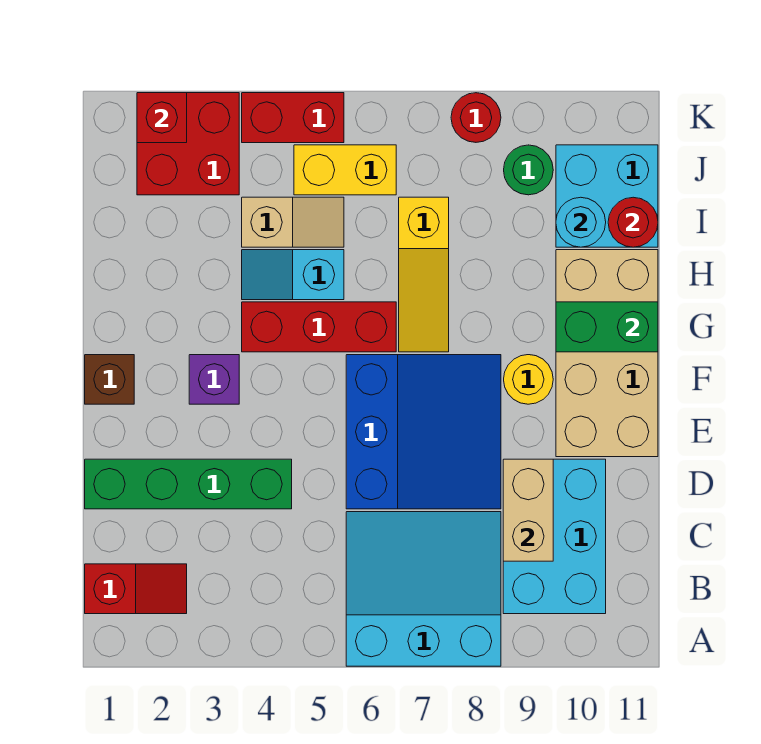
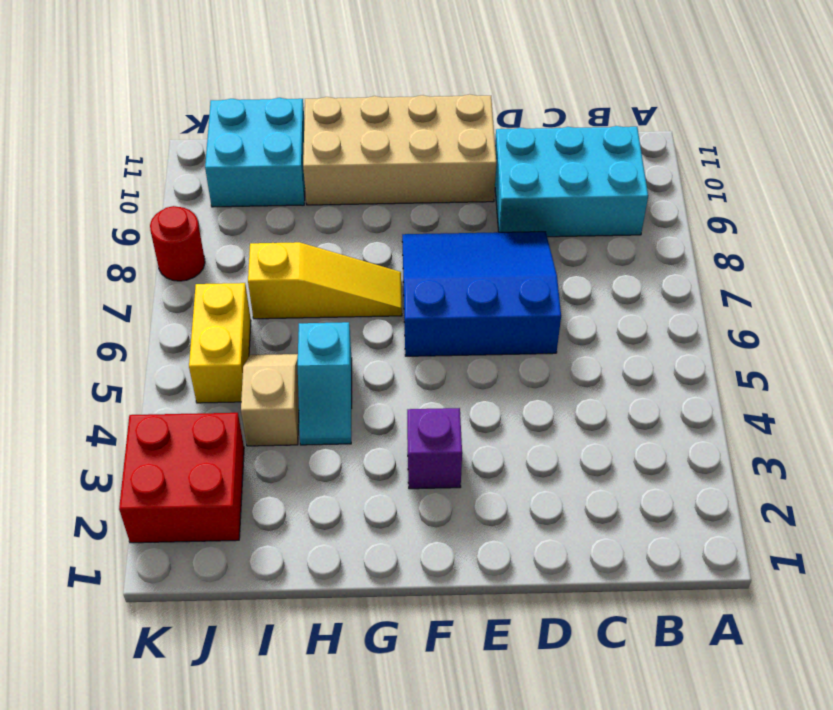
none -> cyan 3x3 slope [346,512,501,666]
none -> red 1x2 slope [85,564,187,614]
none -> green 1x4 brick [85,459,292,509]

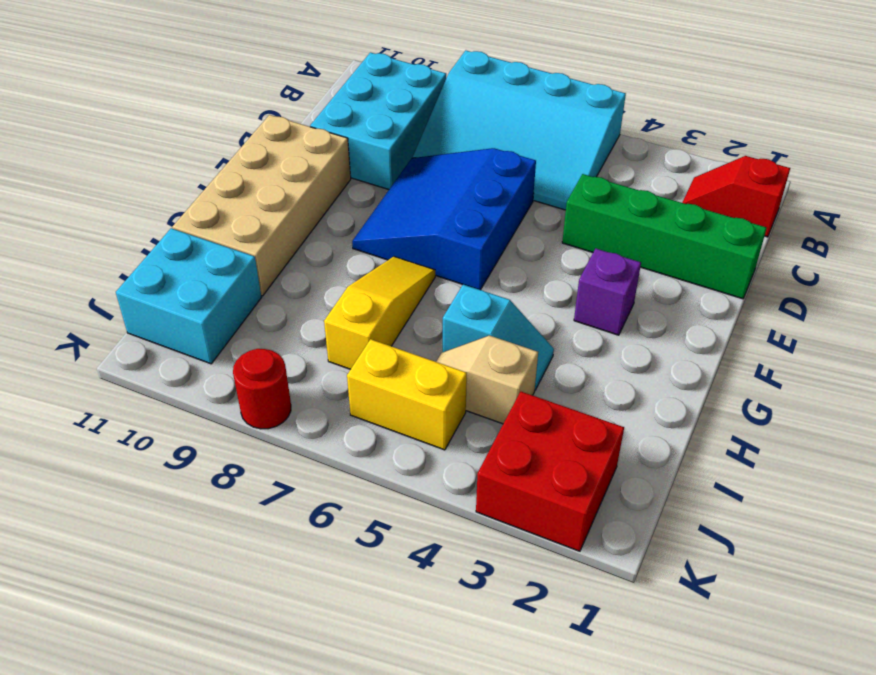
cyan 3x4 slope [413,51,626,210] -> cyan 3x3 slope [346,512,501,666]
none -> brown 1x1 brick [85,355,134,404]
none -> yellow 1x1 round brick [504,355,553,404]
none -> red 1x3 brick [242,302,396,352]

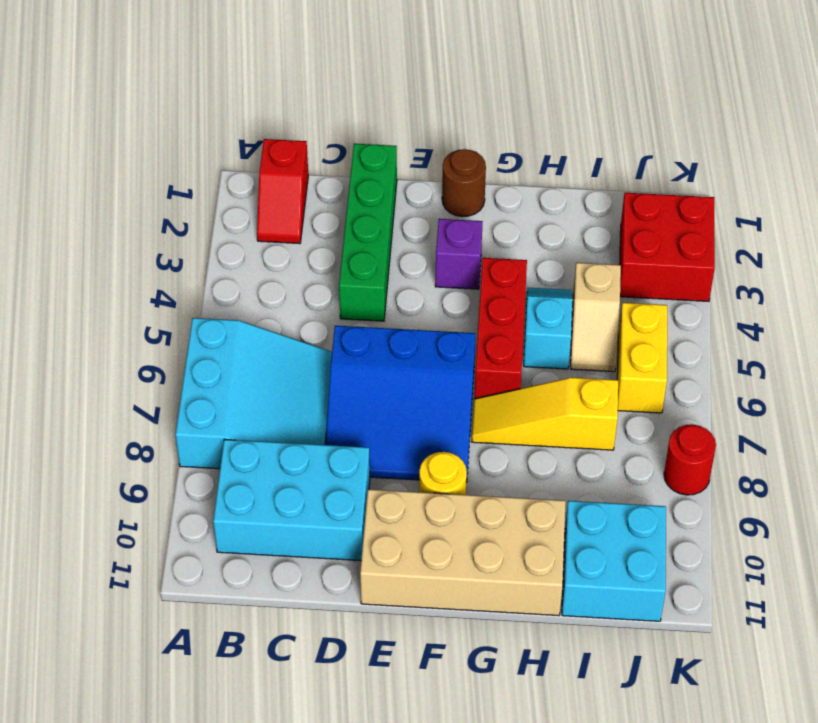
brown 1x1 round brick [442,149,486,217] -> brown 1x1 brick [85,355,134,404]
none -> green 1x1 round brick [504,145,553,195]
none -> red 1x2 brick [242,93,344,143]
none -> tan 1x2 brick [503,459,553,561]

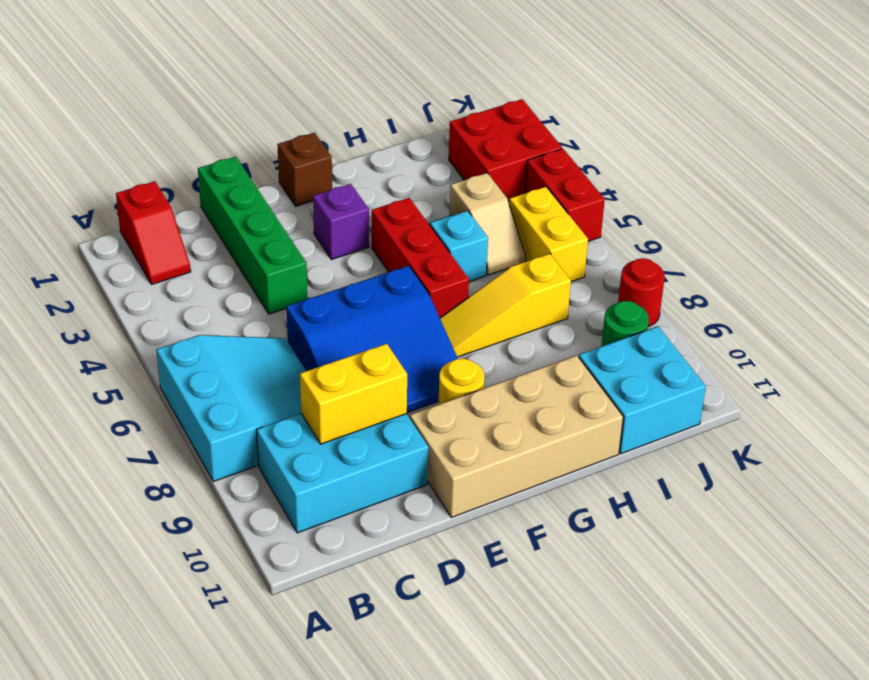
yellow 1x2 brick [300,344,407,444] -> tan 1x2 brick [503,459,553,561]
none -> green 1x2 brick [556,302,658,352]
none -> cyan 1x1 round brick [556,197,606,247]
none -> red 1x1 round brick [608,197,658,247]

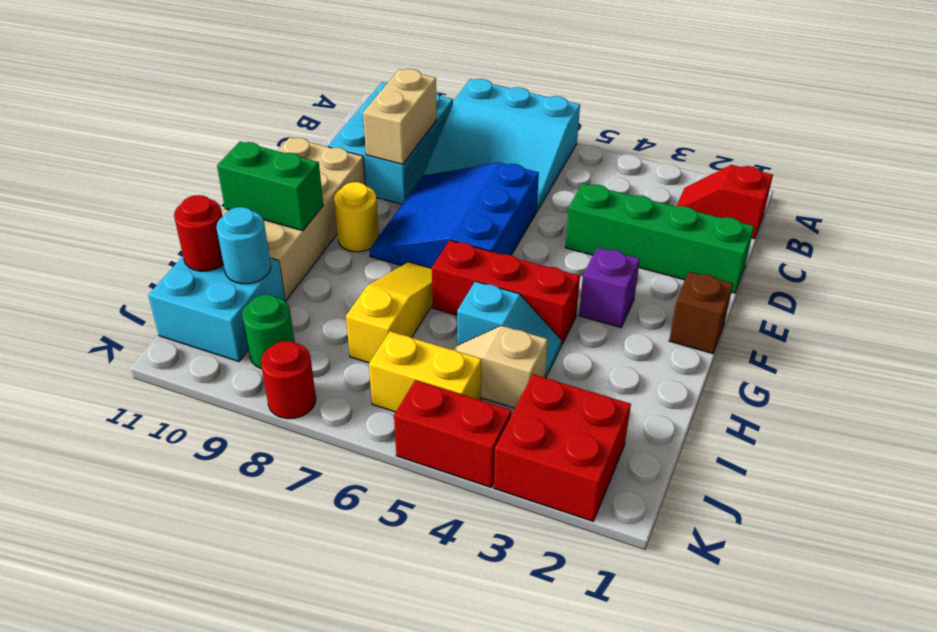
none -> red 1x1 brick [137,93,187,143]

